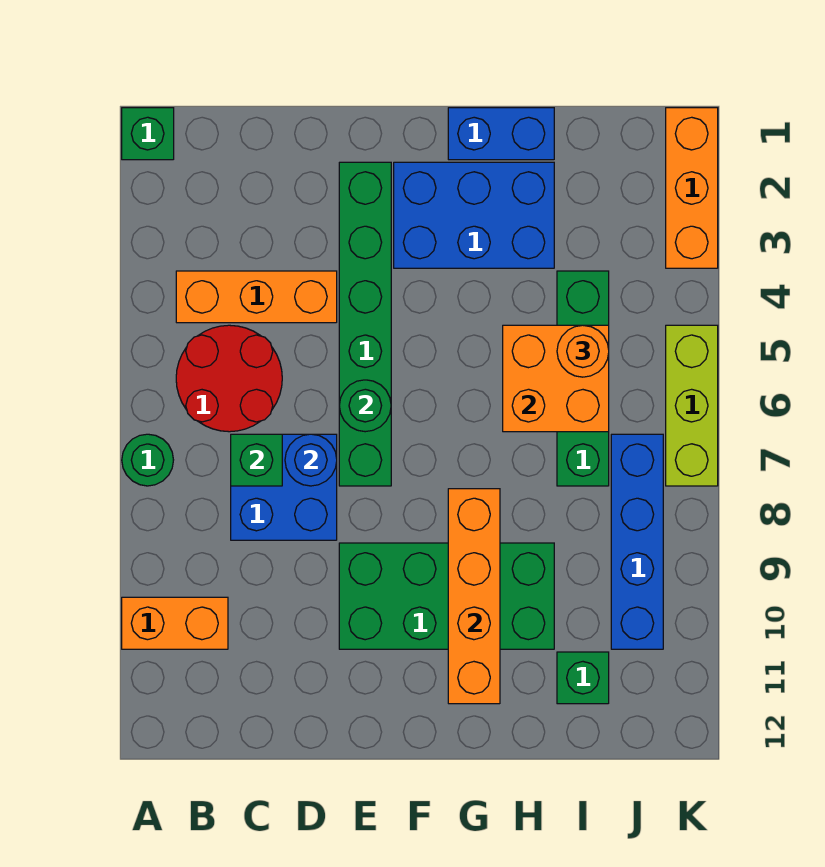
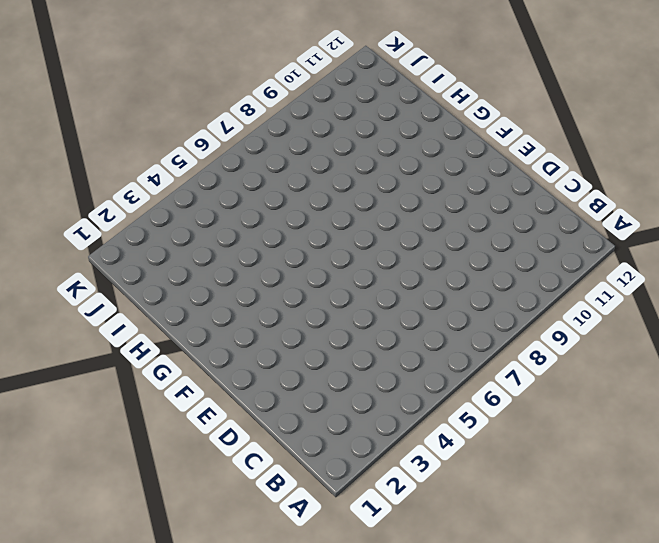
none -> green 1x1 brick [122,108,174,160]
none -> green 1x1 round brick [122,434,173,486]
none -> orange 1x2 brick [122,597,228,649]

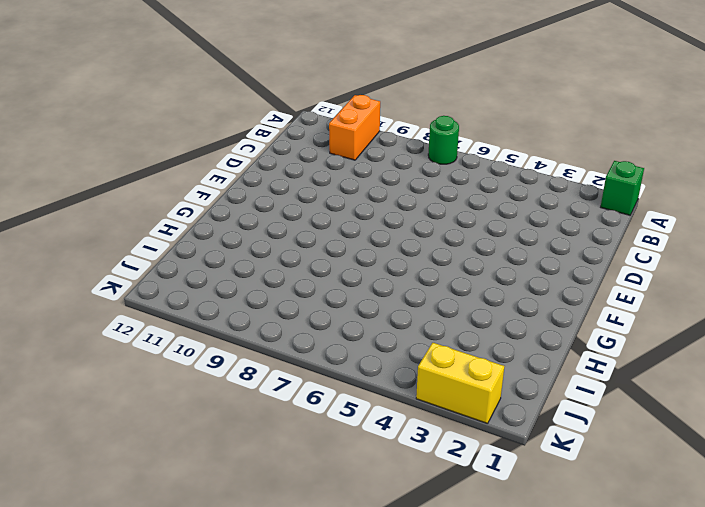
yellow 1x2 brick [416,343,504,424] -> orange 1x3 brick [666,108,718,268]
none -> orange 1x3 brick [176,271,337,323]
none -> red 2x2 round brick [176,325,282,432]
none -> blue 2x2 brick [231,434,337,540]

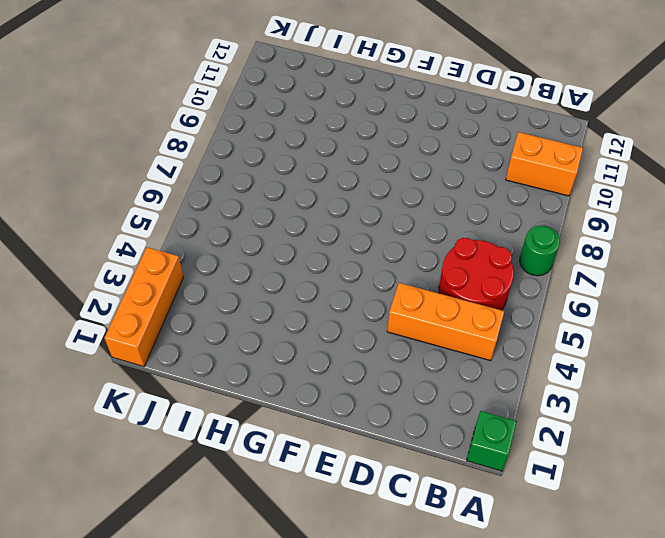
none -> blue 2x2 brick [231,434,337,540]
none -> green 1x6 brick [339,162,391,486]
none -> green 2x4 brick [339,543,554,649]

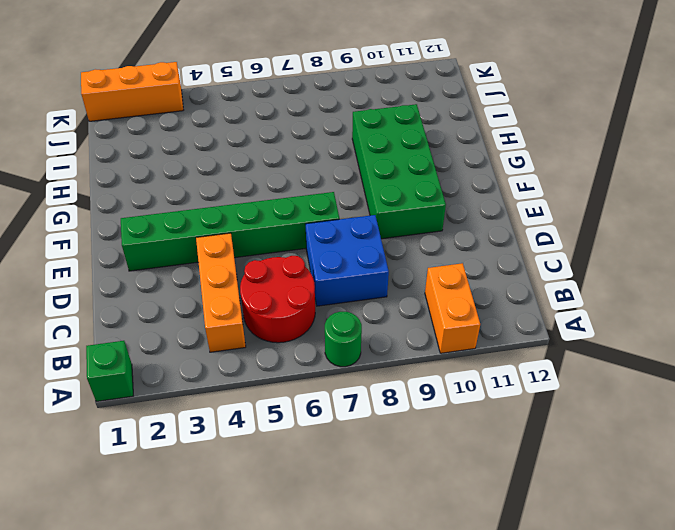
none -> blue 2x3 brick [394,162,554,268]
none -> blue 1x2 brick [448,108,554,160]
none -> green 1x4 brick [557,271,609,486]

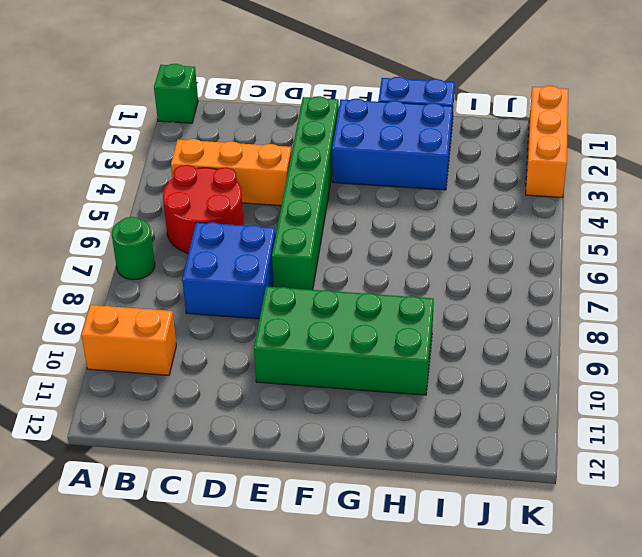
none -> green 1x4 brick [557,271,609,486]
none -> green 1x1 brick [557,652,609,704]
none -> blue 1x4 brick [611,434,663,649]

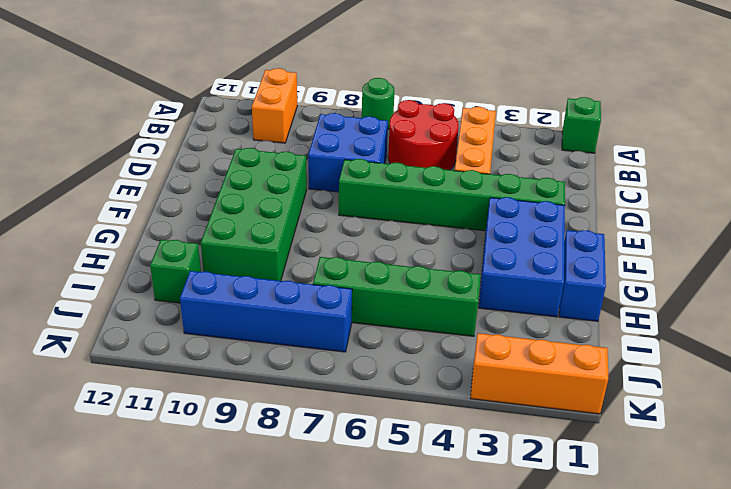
none -> lime 1x3 brick [666,325,718,486]
none -> green 1x1 brick [231,434,282,486]
none -> blue 1x1 round brick [285,434,337,486]

